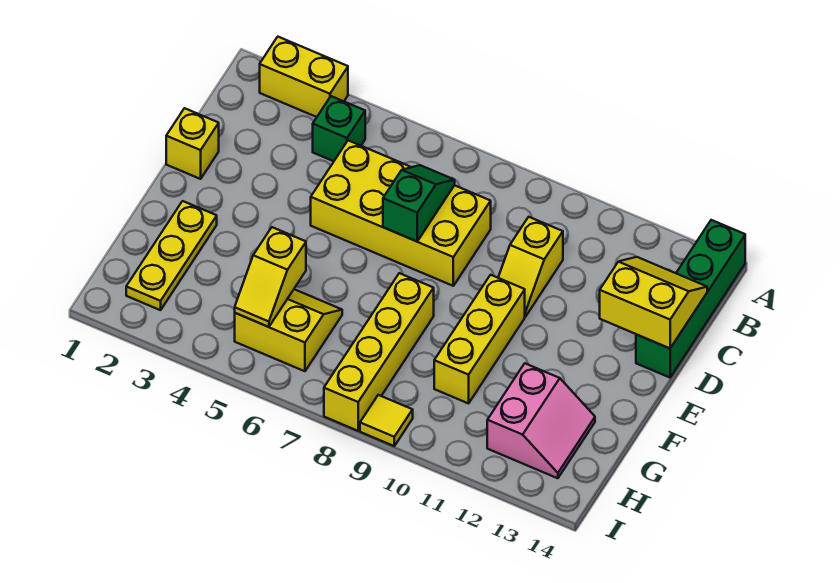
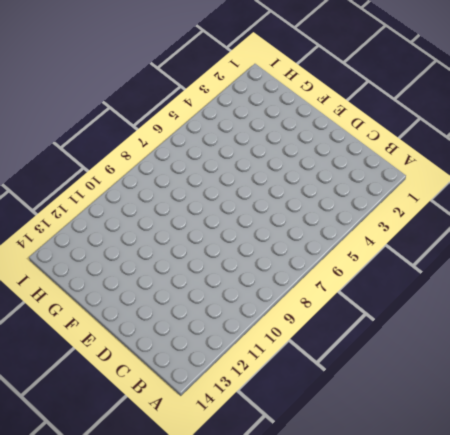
none -> yellow 1x2 brick [260,37,348,117]
none -> green 1x4 brick [636,220,745,378]
none -> green 1x1 brick [313,96,365,161]

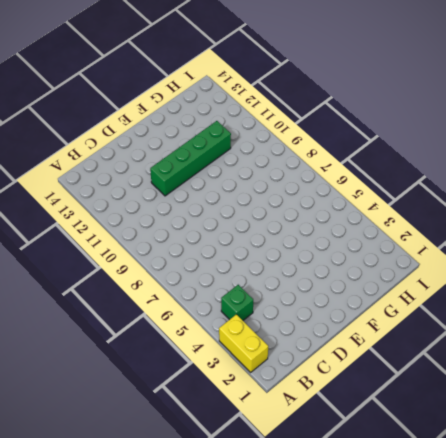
green 1x4 brick [150,121,231,196] -> green 1x4 brick moved to [636,220,745,378]
none -> yellow 2x4 brick [311,140,491,286]
none -> yellow 1x2 slope [498,217,563,316]
none -> yellow 1x1 brick [166,108,219,179]

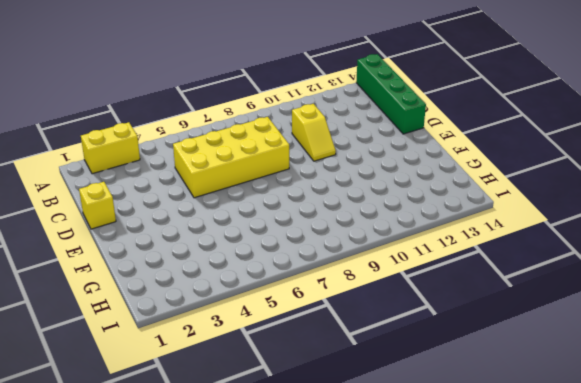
none -> green 1x1 brick [313,96,365,161]
none -> yellow 1x3 brick [434,275,525,403]
none -> yellow 1x3 plate [126,201,217,310]

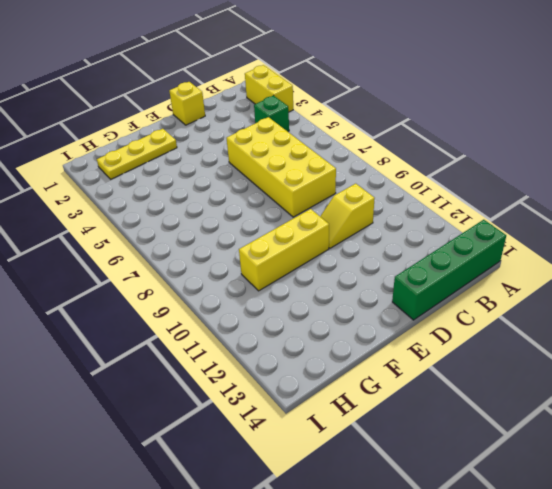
none -> yellow 1x4 brick [324,273,434,431]
none -> yellow 2x2 slope [235,289,342,371]
none -> pink 2x2 slope [487,364,595,478]

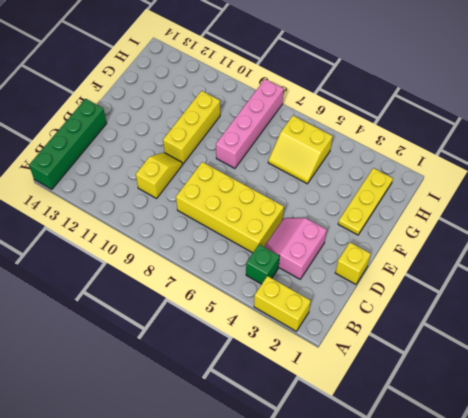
pink 2x2 slope [264,218,327,279] -> pink 2x2 slope moved to [487,364,595,478]
pink 1x4 brick [216,79,284,168] -> yellow 1x4 brick [324,273,434,431]
none -> yellow 1x1 tile [360,395,413,446]
none -> green 1x2 slope [383,165,455,241]
none -> yellow 2x2 slope [600,257,707,348]

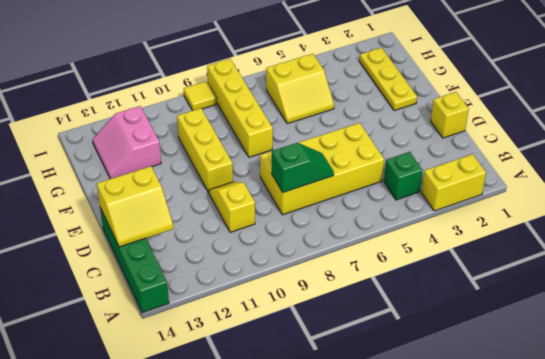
green 1x2 slope [272,143,334,193] -> green 1x2 slope turned to [383,165,455,241]
none -> yellow 1x2 slope [235,227,306,327]

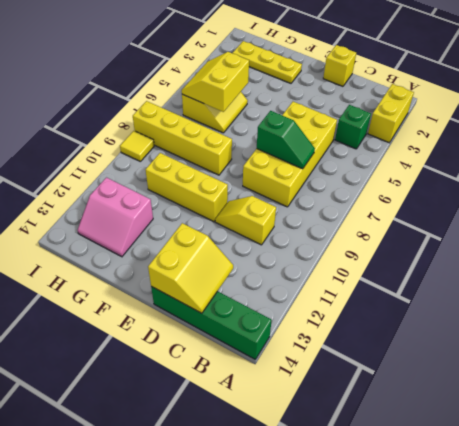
yellow 2x2 slope [182,52,249,112] -> yellow 1x2 slope [235,227,306,327]

